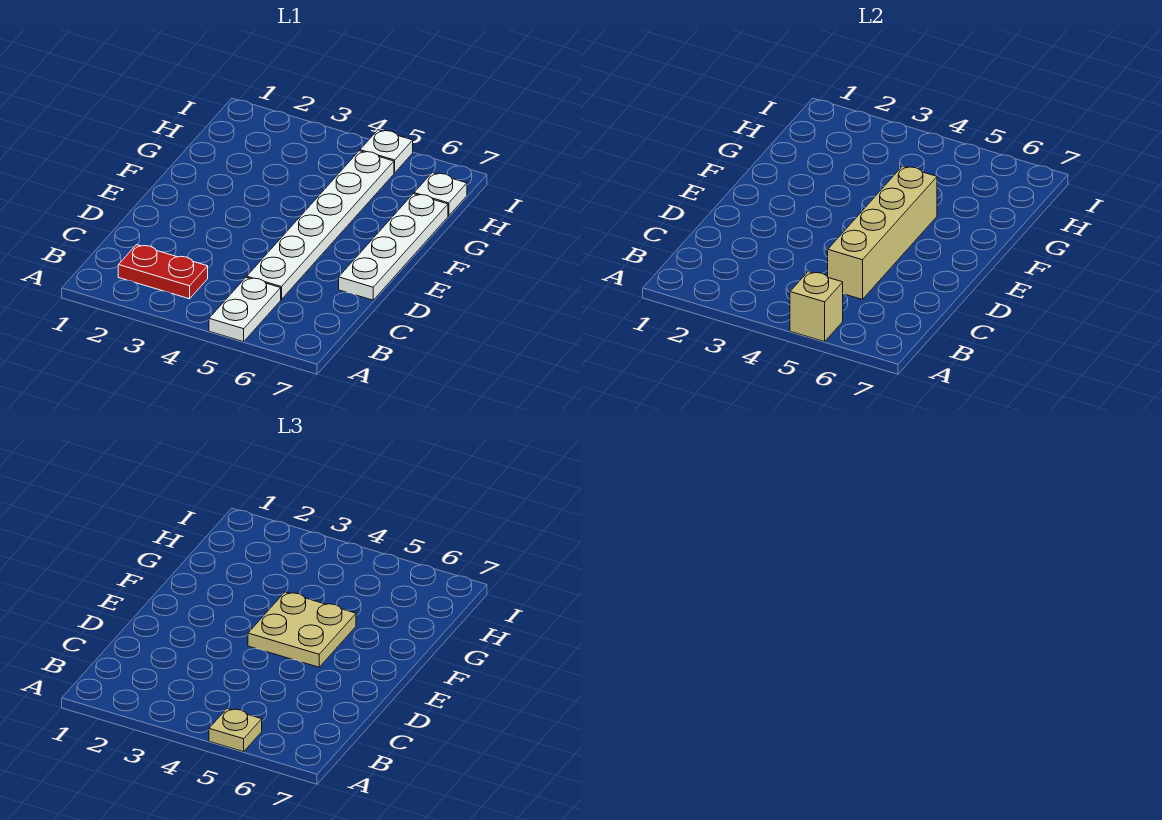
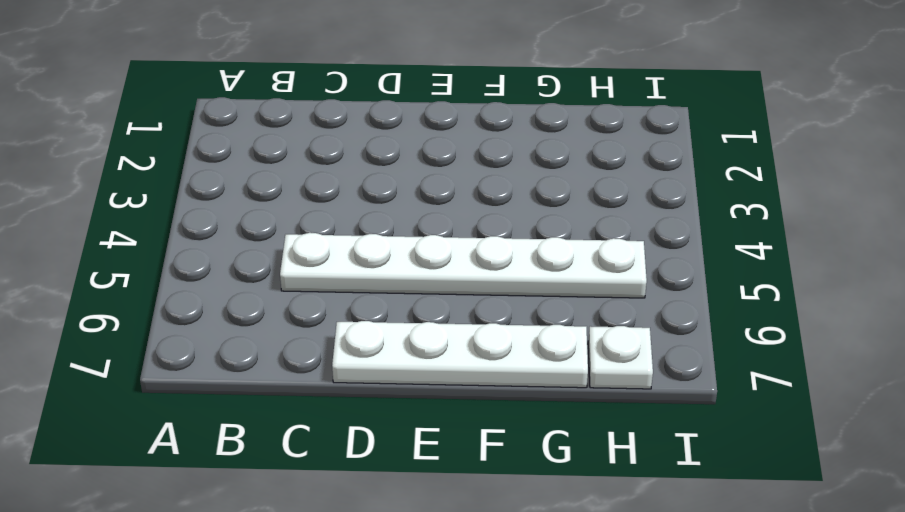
none -> white 1x2 plate [209,277,281,342]
none -> red 1x2 plate [118,245,208,299]

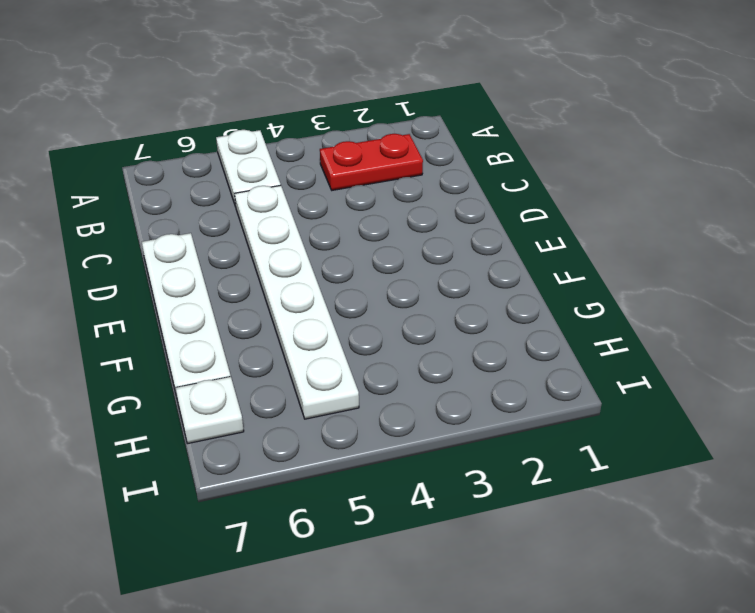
none -> white 1x1 plate [360,130,413,173]
none -> tan 1x1 brick [790,272,843,342]

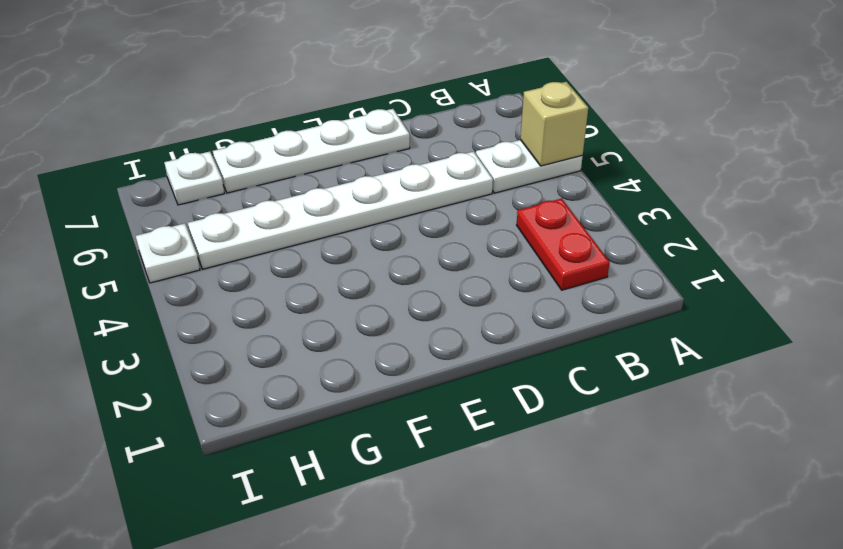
none -> tan 1x4 brick [828,166,937,300]
none -> tan 1x1 plate [209,708,262,752]

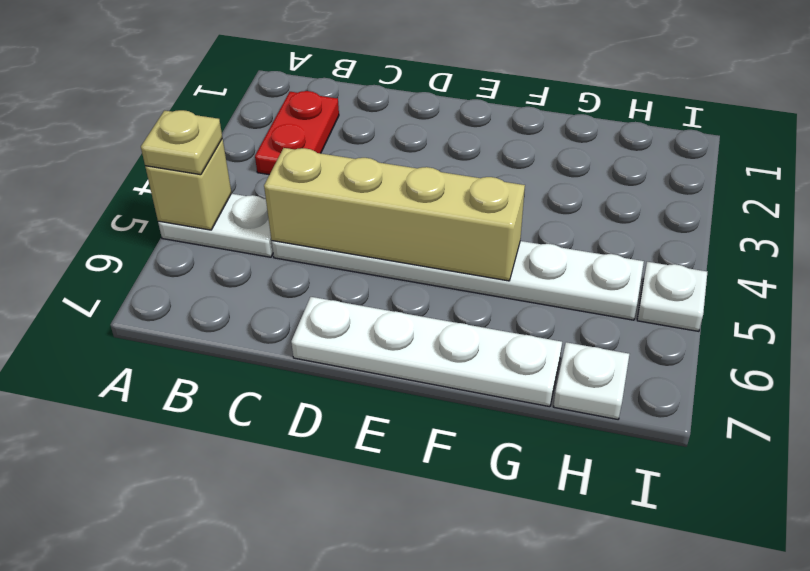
none -> tan 2x2 plate [248,592,356,667]

